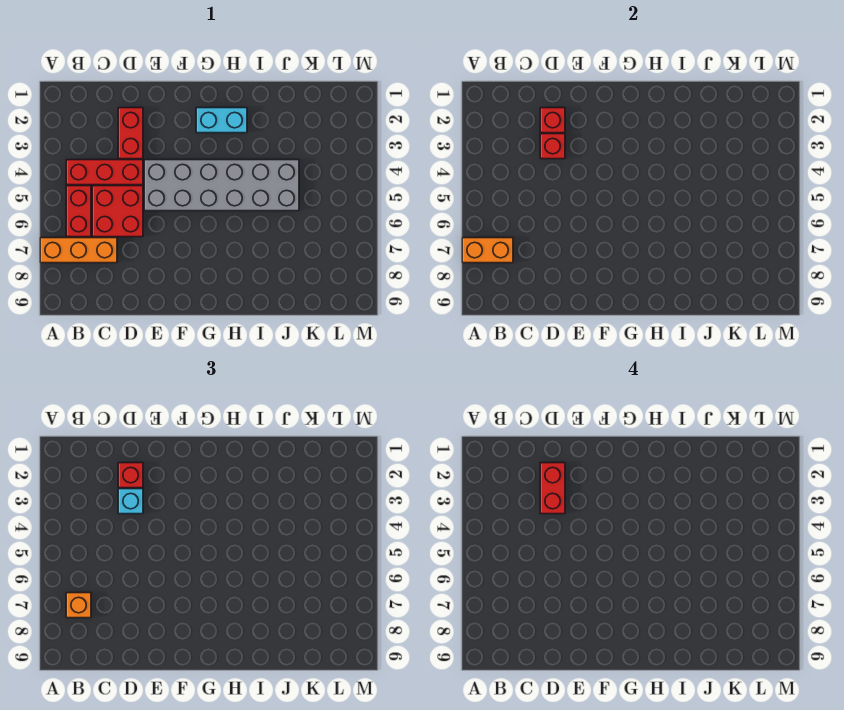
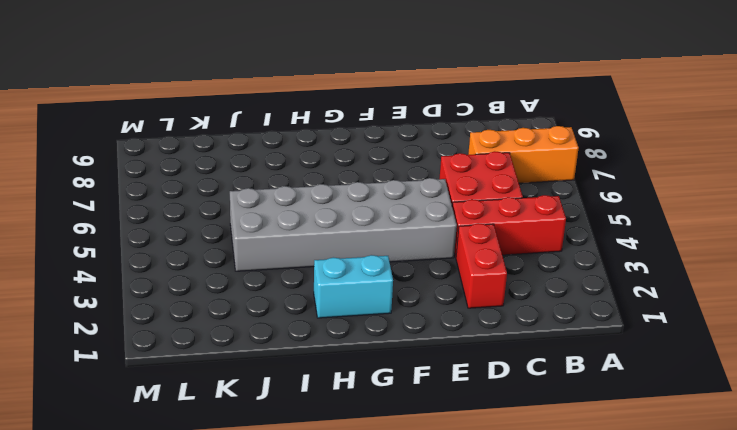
none -> red 1x2 brick [66,186,91,237]
none -> orange 1x2 brick [462,238,513,263]
none -> red 1x1 brick [540,108,565,133]

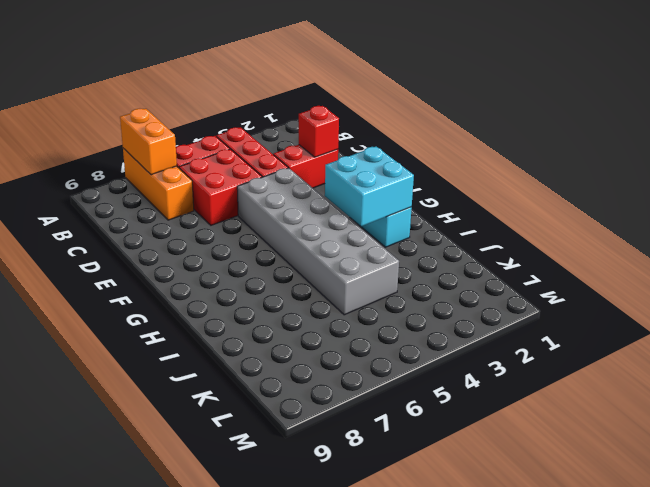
cyan 2x2 brick [325,147,414,226] -> none
none -> red 1x1 brick [540,134,565,159]
none -> orange 1x1 brick [66,593,91,618]
none -> red 1x1 brick [118,463,143,488]

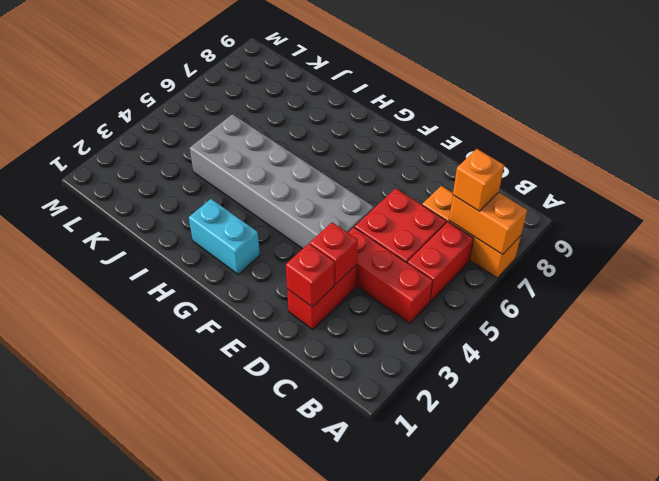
none -> red 1x1 brick [118,463,143,488]
none -> cyan 1x1 brick [118,489,143,514]
none -> red 1x2 brick [540,463,565,514]

